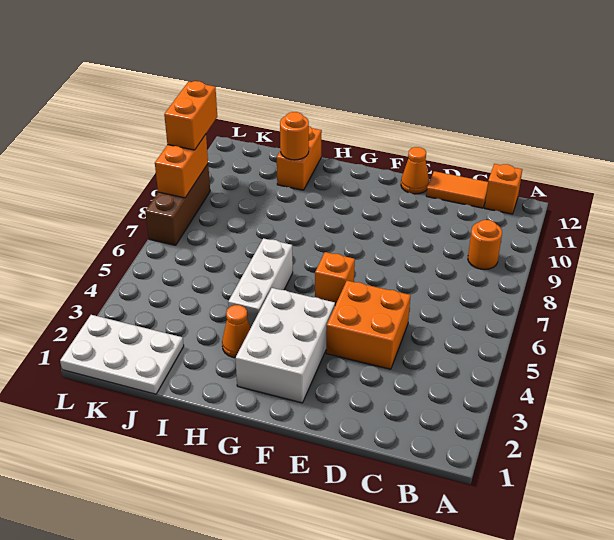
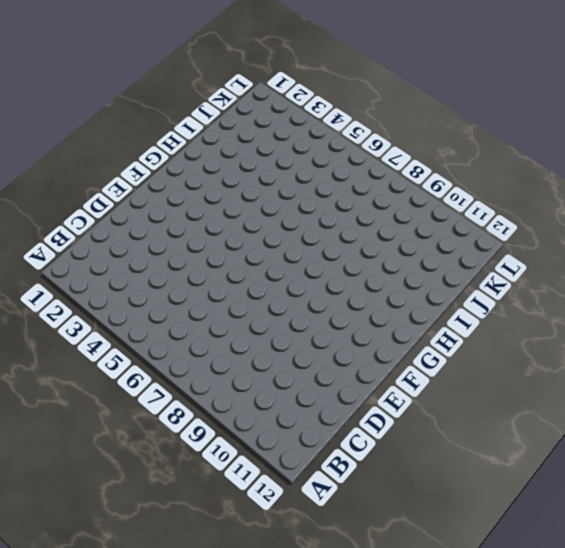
none -> orange 1x1 round brick [468,220,502,270]
none -> orange 1x1 brick [485,164,522,214]
none -> orange 1x2 tile [426,171,488,208]

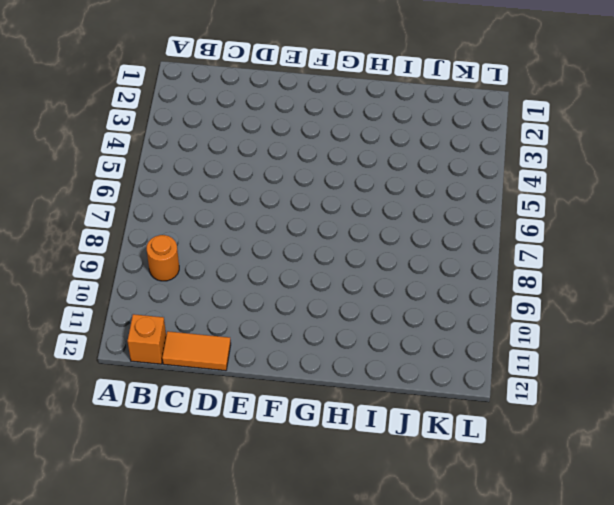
none -> orange 2x2 brick [326,281,411,369]
none -> orange 1x1 cone [401,147,429,194]
none -> white 2x3 brick [235,288,335,403]

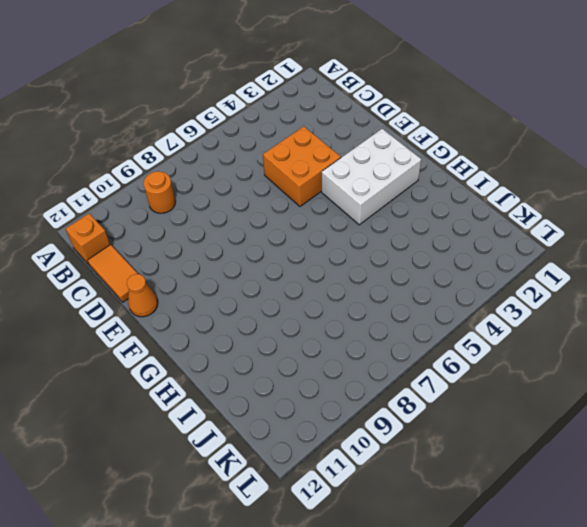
none -> orange 1x1 brick [315,252,355,305]
none -> orange 1x1 cone [222,305,251,358]
none -> white 1x3 brick [228,238,293,328]

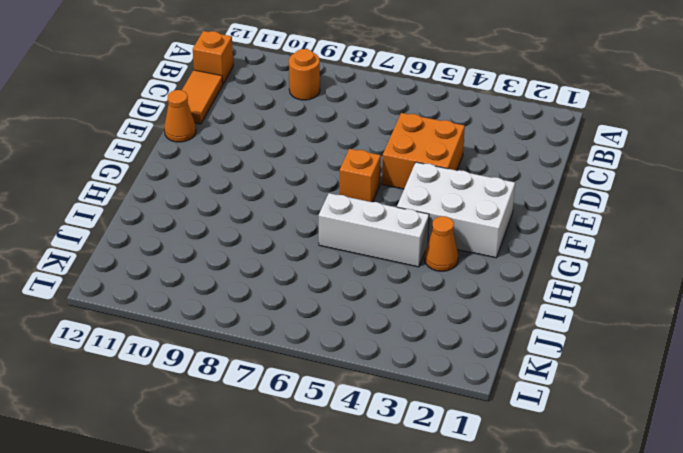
none -> orange 1x2 brick [277,126,322,190]
none -> white 2x3 plate [60,315,184,394]
none -> brown 1x3 brick [145,164,210,245]

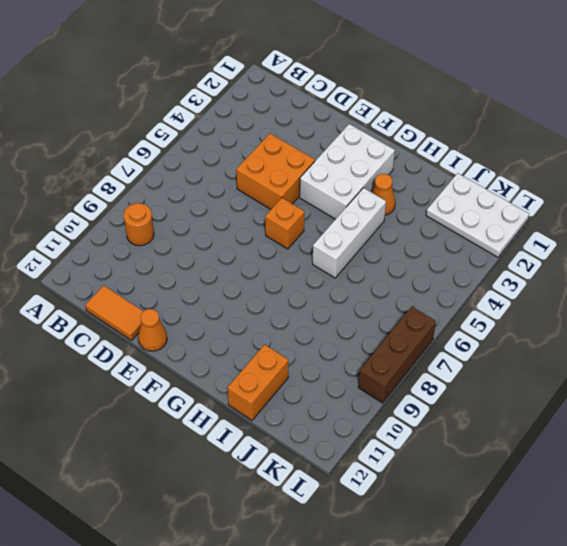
none -> orange 1x1 brick [485,164,522,214]
none -> orange 1x1 round brick [280,112,309,160]
none -> orange 1x2 brick [155,134,208,198]

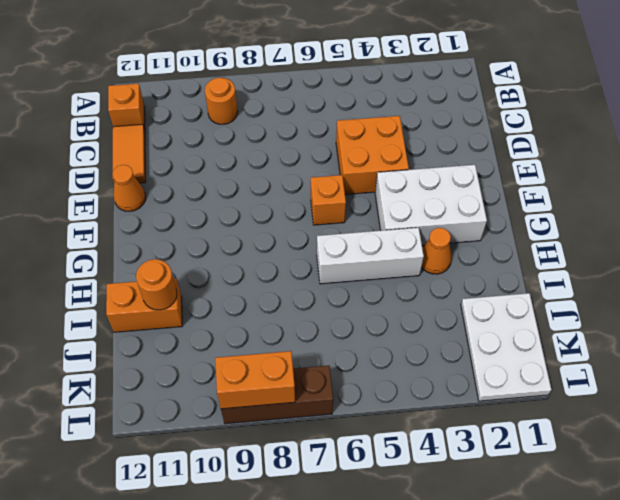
none -> orange 1x2 brick [164,81,217,150]

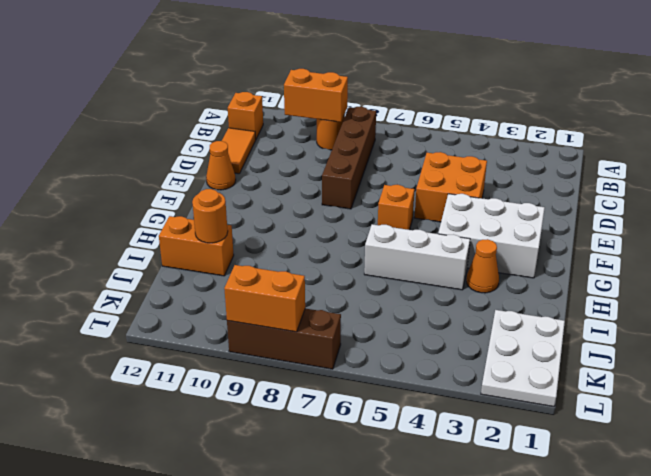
brown 1x4 brick [322,107,376,209] -> none
orange 1x2 brick [284,69,348,122] -> orange 1x2 brick moved to [164,81,217,150]

